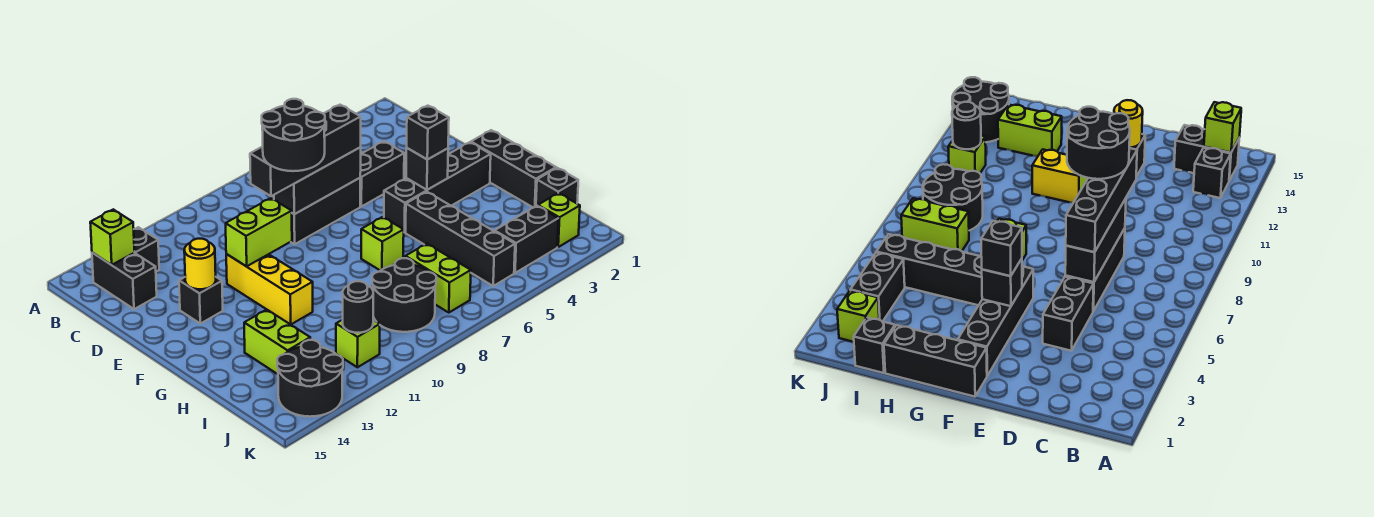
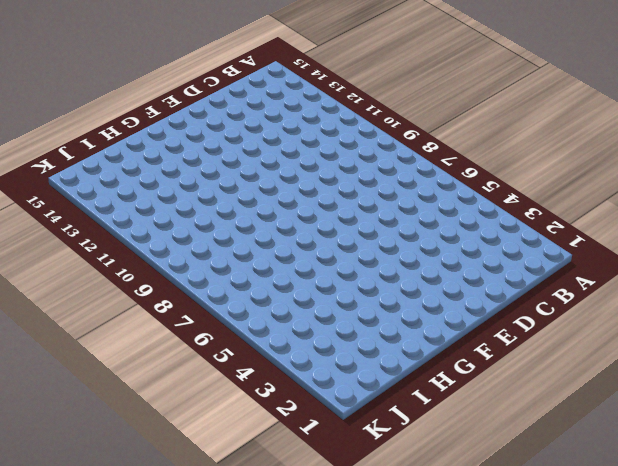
none -> black 1x1 brick [134,227,159,271]
none -> black 1x2 brick [92,253,157,309]
none -> black 1x2 brick [360,141,404,206]

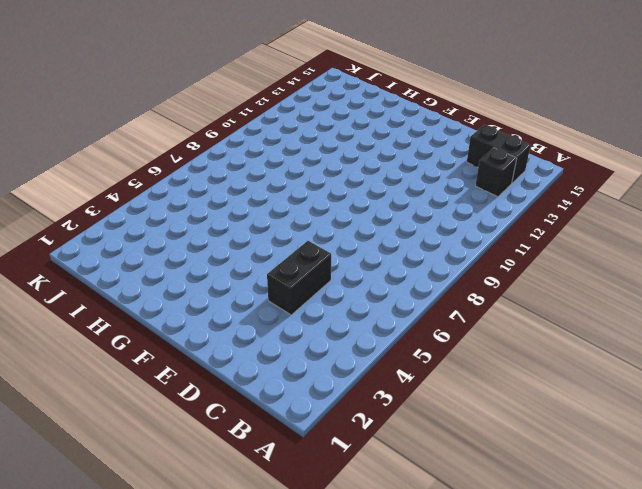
none -> black 1x3 brick [291,178,360,244]
none -> yellow 1x3 brick [226,254,313,324]
none -> black 1x1 brick [179,277,223,324]

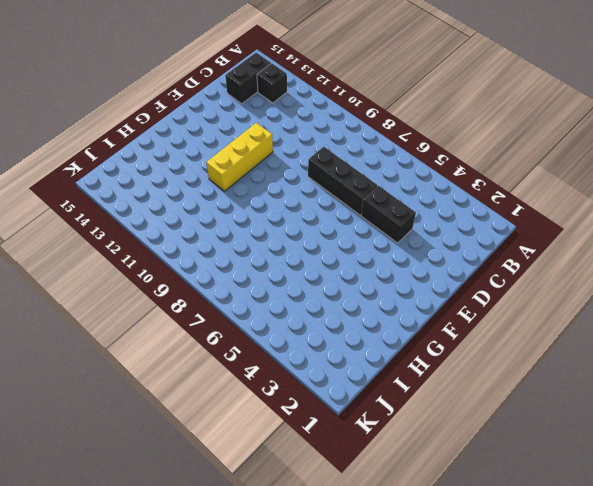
none -> black 1x1 brick [179,277,223,324]
none -> black 1x3 brick [471,130,556,208]
none -> black 1x4 brick [384,142,491,232]

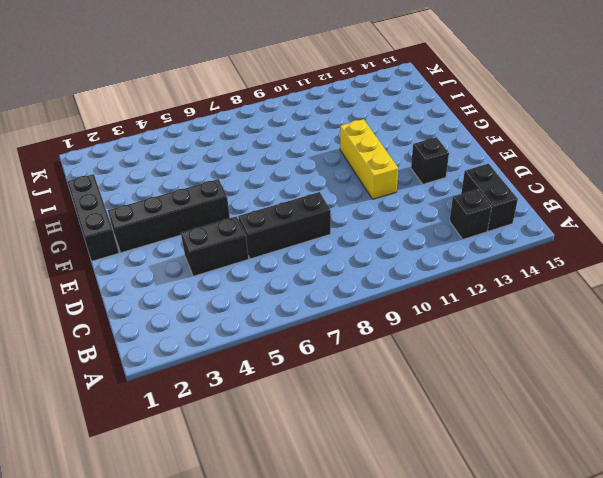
none -> black 1x4 brick [406,192,515,286]
none -> lime 1x1 brick [361,217,404,271]
none -> lime 1x2 brick [244,309,310,374]

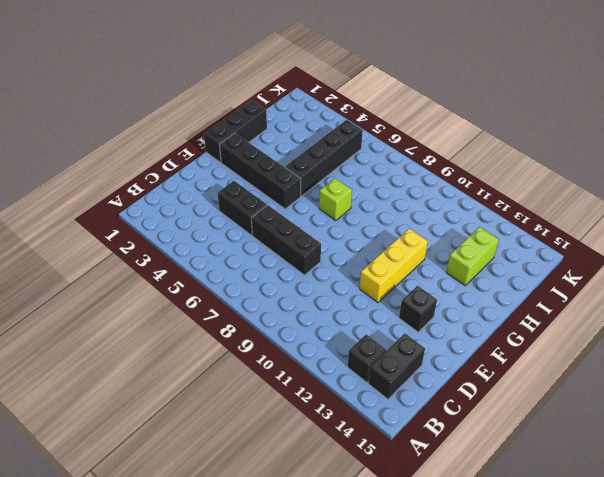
none -> black 1x1 brick [536,168,578,206]
none -> lime 1x2 brick [405,244,471,313]
none -> black 2x2 round brick [372,258,436,332]

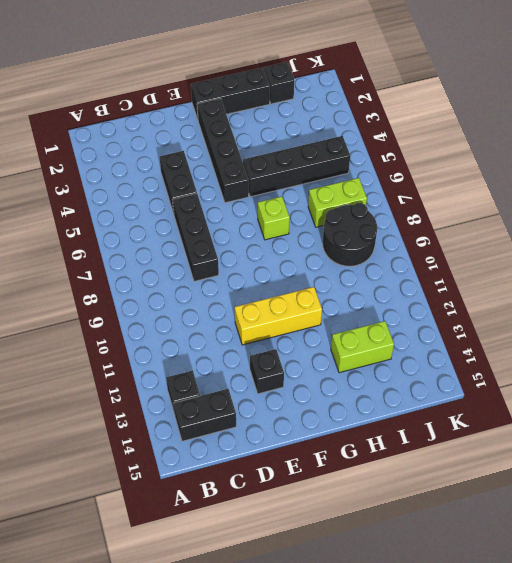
none -> lime 1x1 brick [538,193,580,247]
none -> black 1x2 brick [495,206,559,273]
none -> lime 1x1 brick [336,320,380,367]

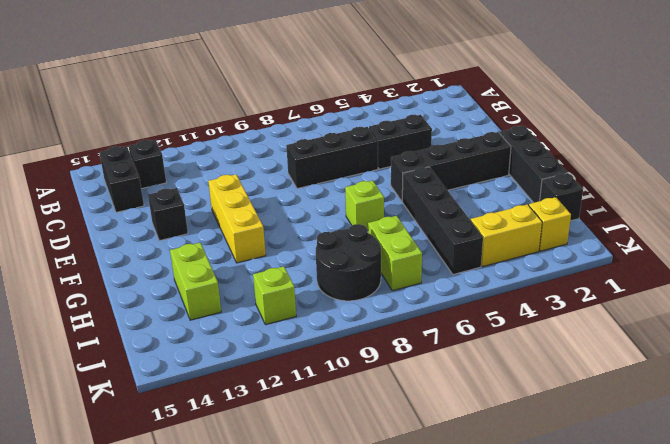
yellow 1x1 brick [529,197,571,251] -> lime 1x1 brick [538,193,580,247]
yellow 1x2 brick [471,204,542,267] -> black 1x2 brick [495,206,559,273]
none -> black 2x2 round brick [277,340,343,417]
none -> lime 1x1 brick [90,209,135,265]
none -> black 1x3 brick [274,147,361,214]

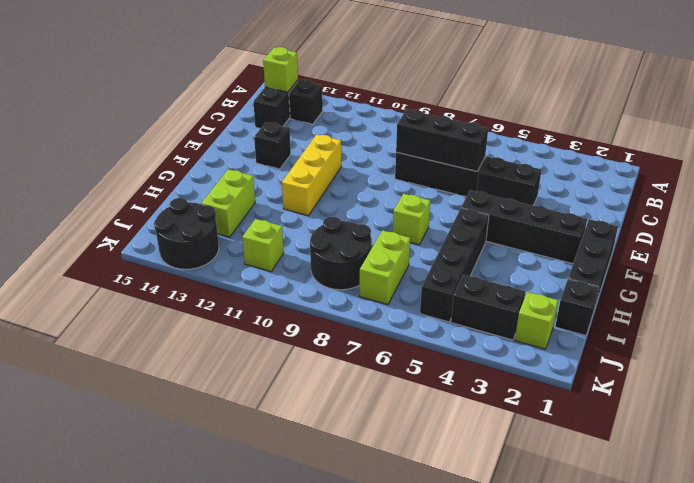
none -> lime 1x2 brick [226,198,292,266]
none -> yellow 1x1 round brick [184,239,216,289]
none -> black 1x1 brick [406,148,448,190]

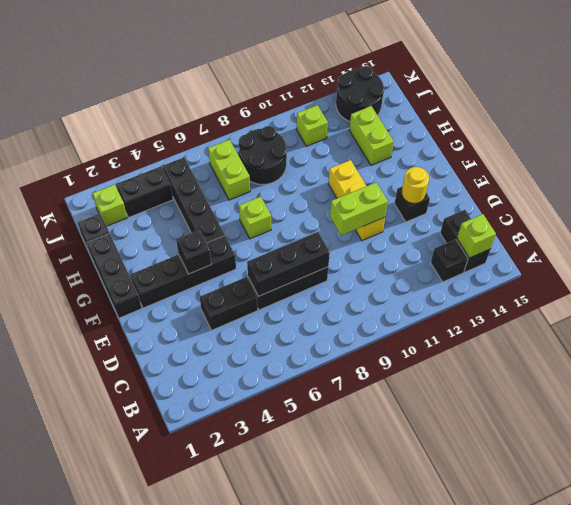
none -> black 1x1 round brick [343,281,373,333]
none -> black 1x4 brick [250,105,361,196]
none -> black 1x1 brick [407,106,449,160]

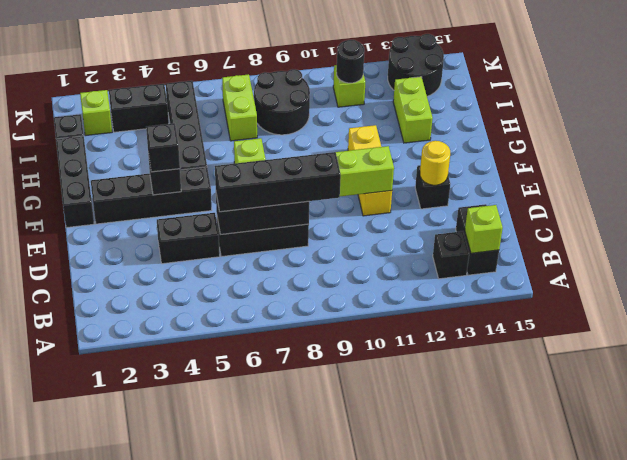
none -> black 2x2 round brick [262,99,325,171]

